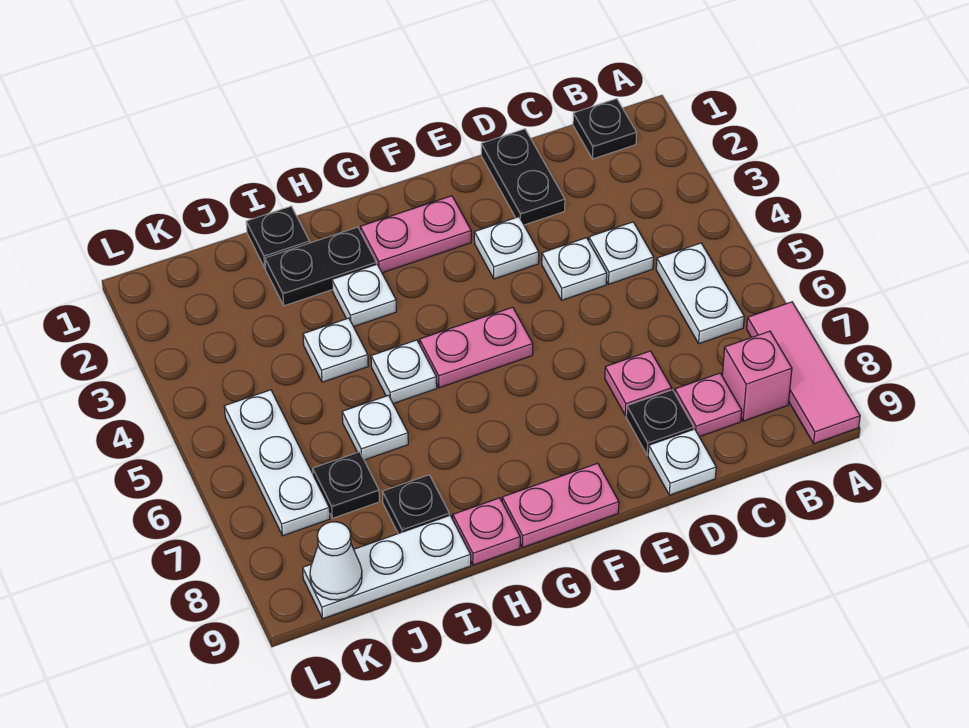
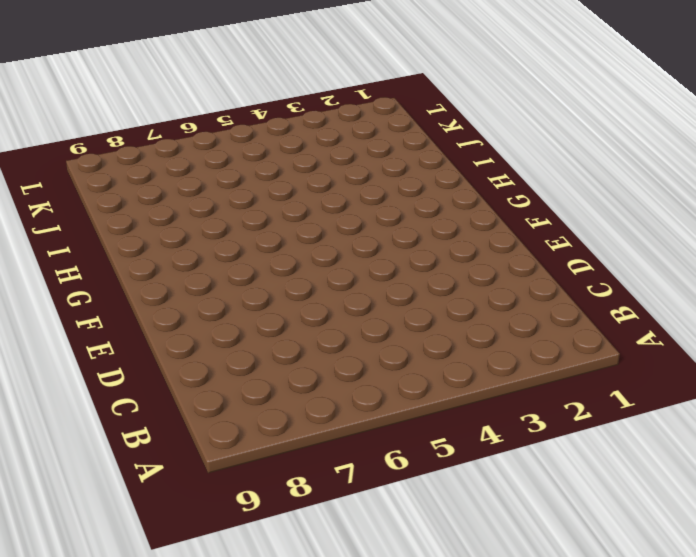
none -> pink 1x3 tile [747,302,860,444]
none -> black 1x1 plate [573,99,637,159]
none -> white 1x2 plate [656,243,744,344]

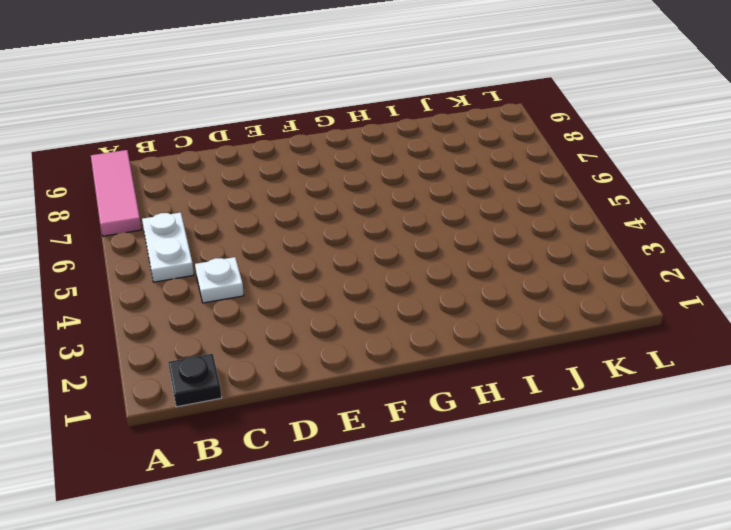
none -> pink 1x1 brick [722,331,792,421]
none -> pink 1x1 plate [675,373,742,437]
none -> black 1x2 plate [481,129,565,225]

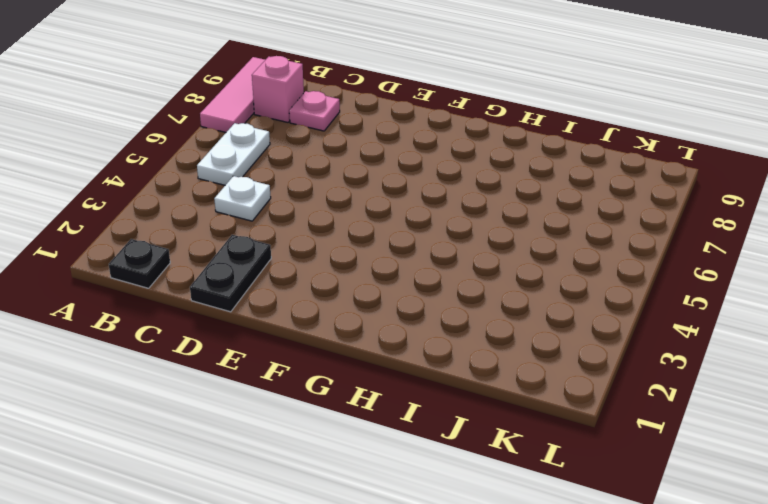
none -> white 1x1 plate [542,238,607,300]
none -> pink 1x1 plate [605,351,672,416]
none -> black 1x1 plate [626,390,694,455]

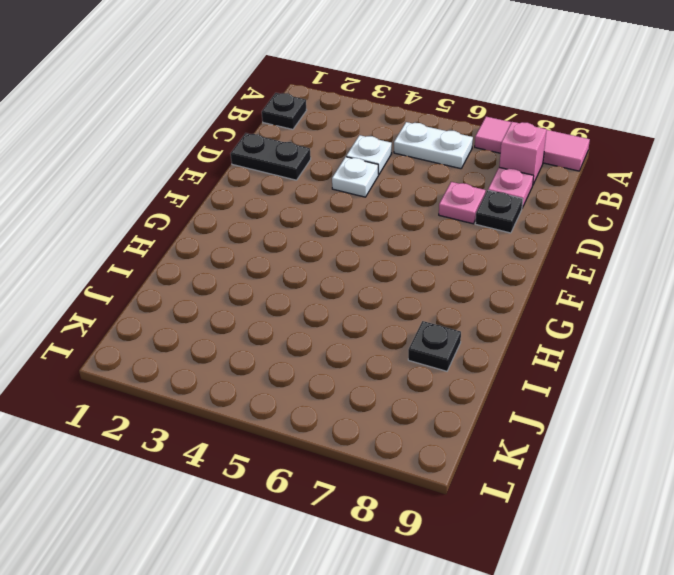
none -> white 1x1 plate [648,429,716,495]
none -> white 1x1 plate [474,217,539,279]
none -> pink 1x2 plate [360,196,471,273]

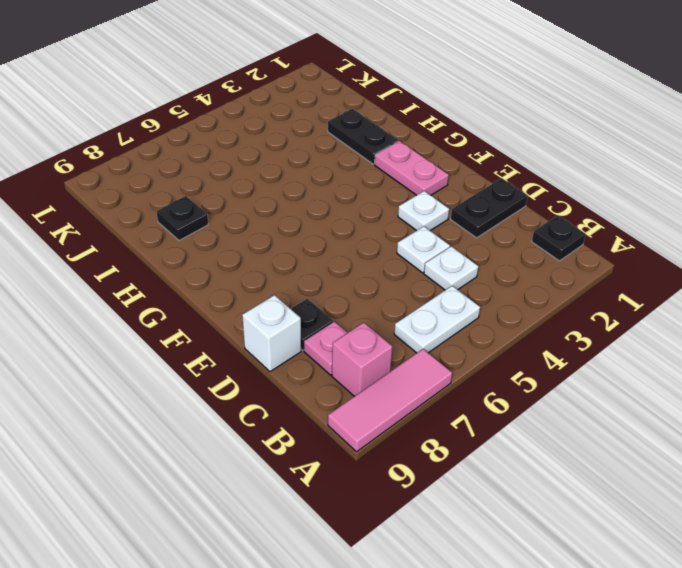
white 1x1 brick [242,295,301,372] -> white 1x1 plate [648,429,716,495]
none -> pink 1x1 plate [605,351,672,416]
none -> pink 1x2 plate [419,307,533,388]
none -> pink 1x2 plate [502,463,619,547]

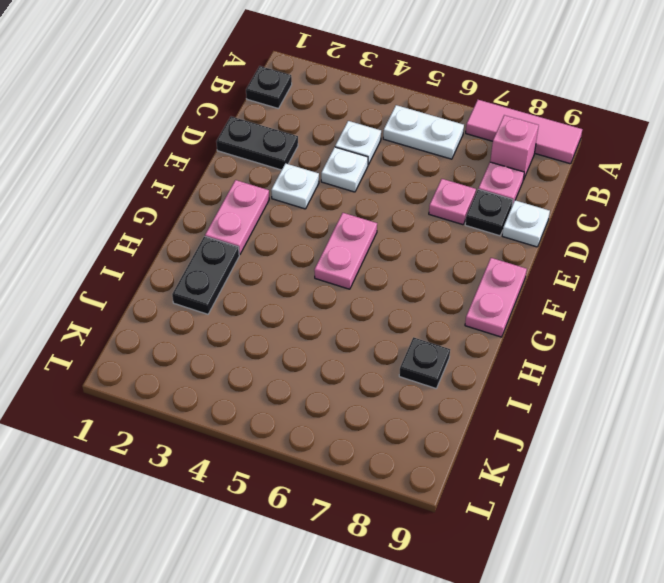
none -> white 1x1 plate [332,264,396,327]
none -> white 1x1 plate [371,340,437,404]
none -> pink 1x1 plate [453,498,520,565]

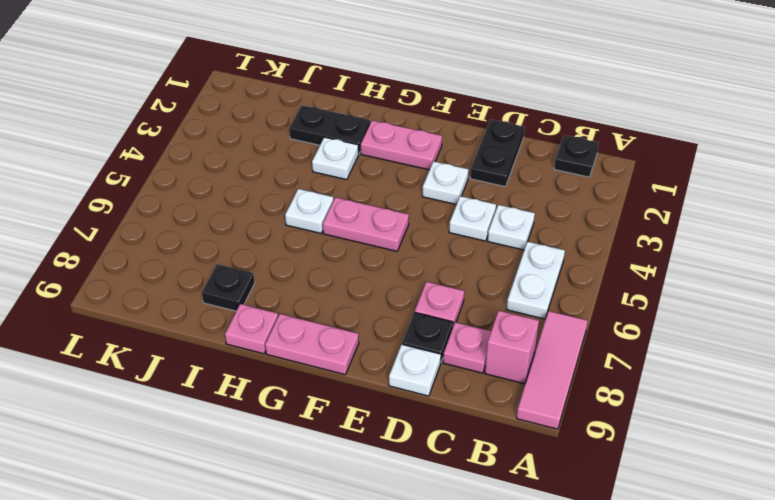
none -> black 1x1 plate [246,206,310,268]
none -> white 1x1 plate [303,318,368,382]
none -> white 1x1 plate [342,395,408,460]

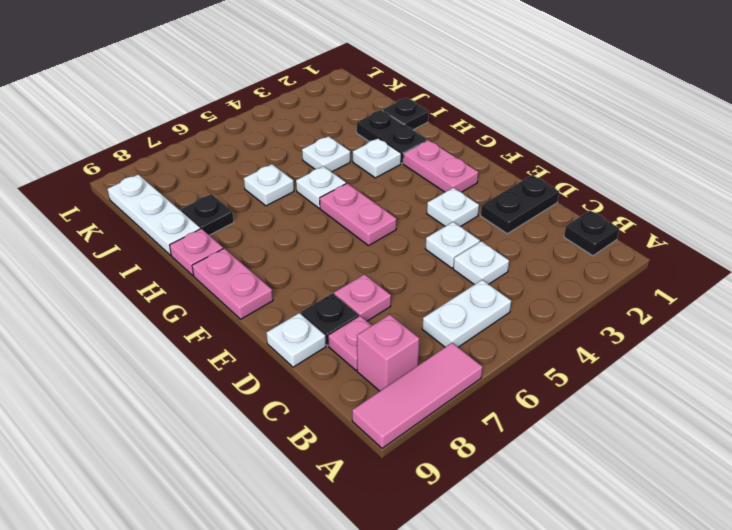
none -> black 1x1 plate [313,452,379,518]
none -> white 1x3 plate [224,390,330,536]
none -> white 1x1 cone [310,522,362,600]

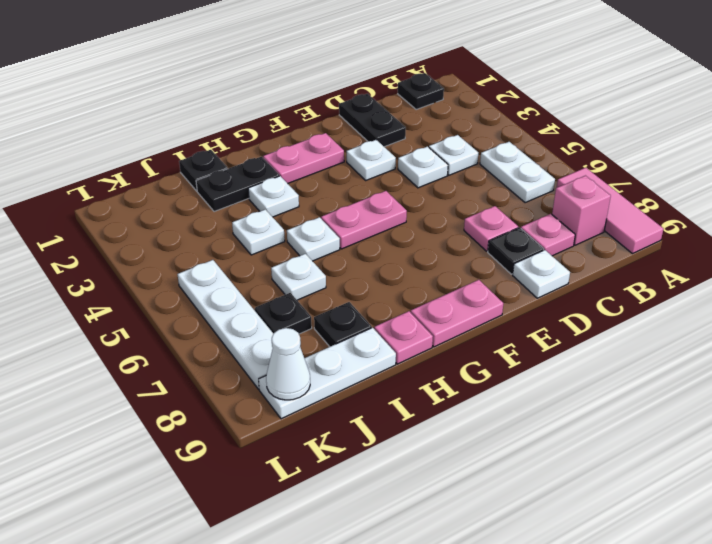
white 1x4 plate [177,260,273,389] -> white 1x3 plate [224,390,330,536]

